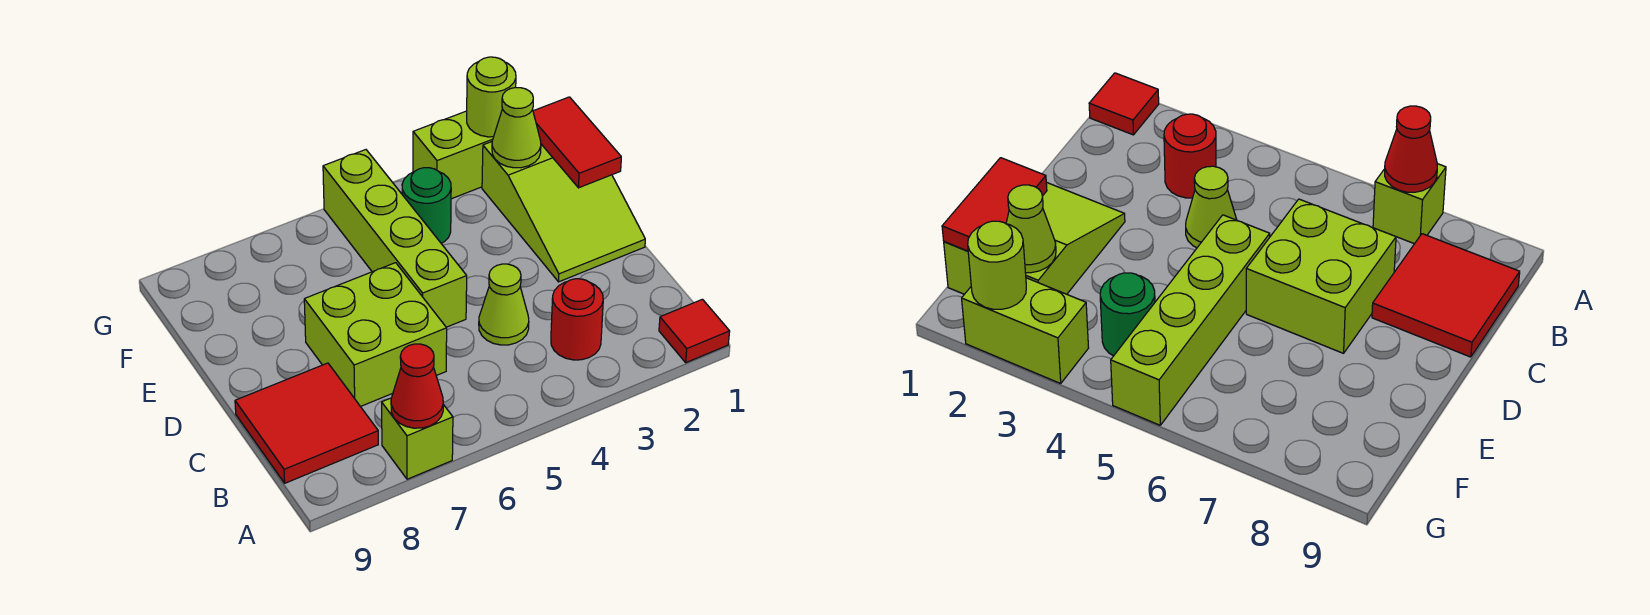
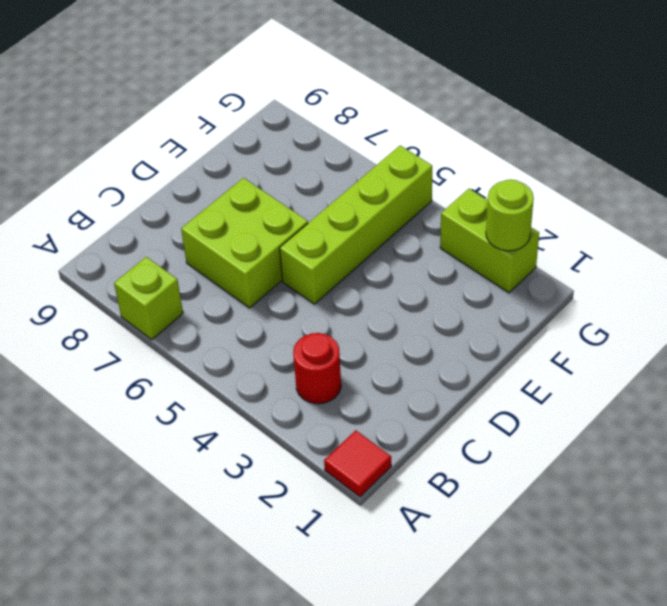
none -> red 2x2 tile [235,363,378,483]
none -> lime 1x1 cone [479,264,529,345]
none -> lime 2x3 slope [482,142,645,282]

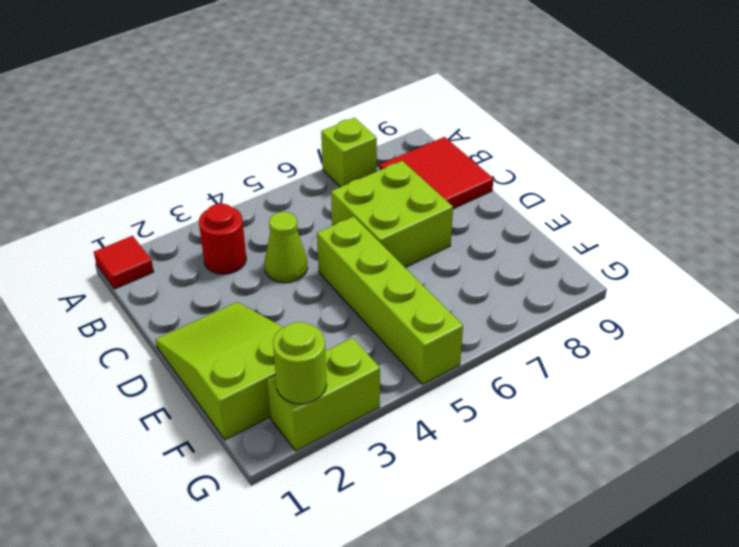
none -> green 1x1 round brick [402,168,451,243]
none -> red 1x1 cone [391,344,443,428]
none -> red 1x2 tile [533,97,621,188]

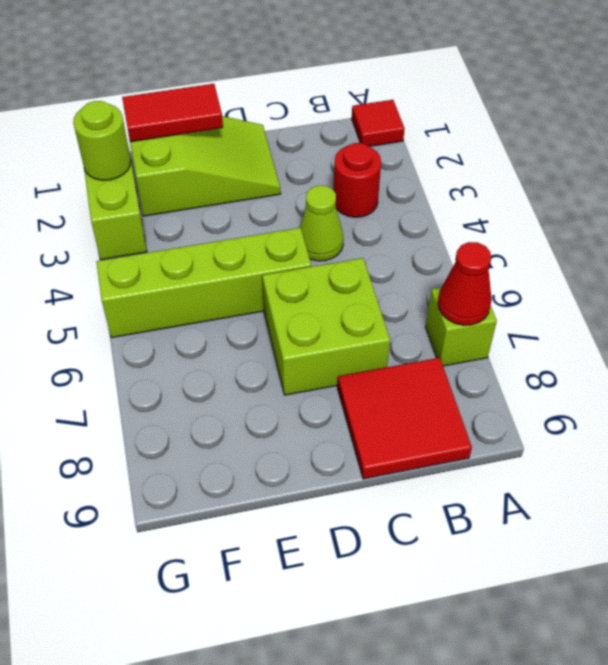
none -> green 1x1 round brick [402,168,451,243]
none -> lime 1x1 cone [492,88,541,168]

